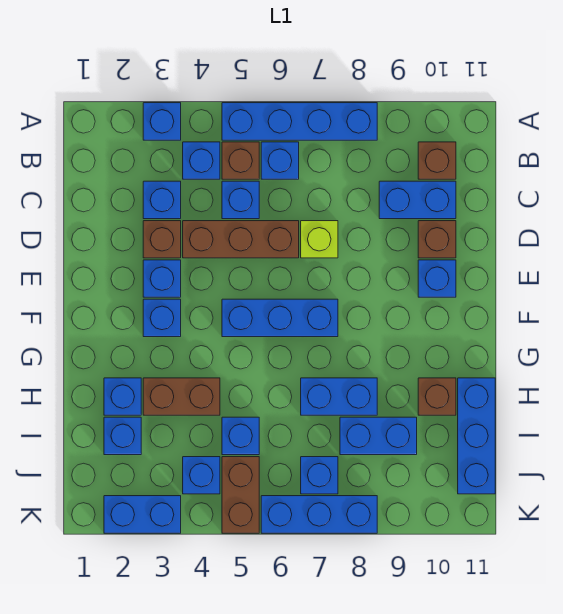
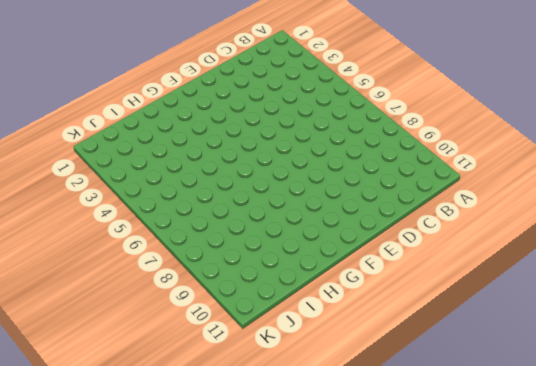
none -> blue 1x1 brick [143,103,181,140]
none -> blue 1x4 brick [222,103,377,140]
none -> blue 1x1 brick [183,142,220,179]
none -> brown 1x1 brick [222,142,259,179]

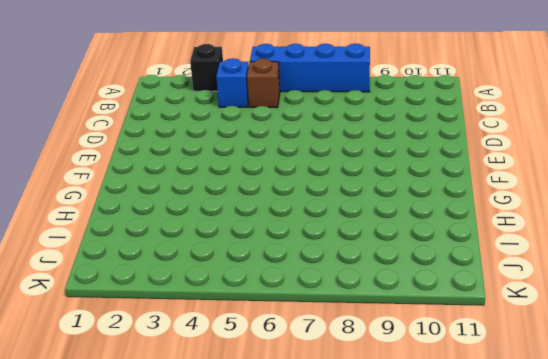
black 1x1 brick [190,44,223,91] -> blue 1x1 brick [143,103,181,140]
none -> blue 1x1 brick [261,142,299,179]
none -> brown 1x1 brick [418,142,456,179]
none -> blue 1x1 brick [143,181,181,219]
none -> blue 1x1 brick [222,181,259,219]

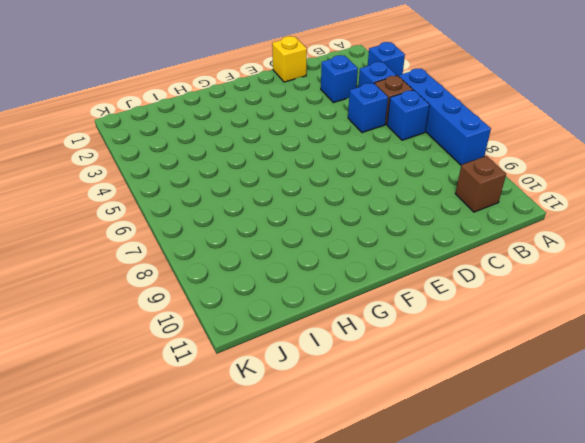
yellow 1x1 brick [272,36,307,82] -> none
none -> blue 1x2 brick [379,181,456,219]
none -> brown 1x1 brick [143,221,181,258]
none -> brown 1x3 brick [183,221,299,258]
none -> lime 1x1 brick [301,221,338,258]

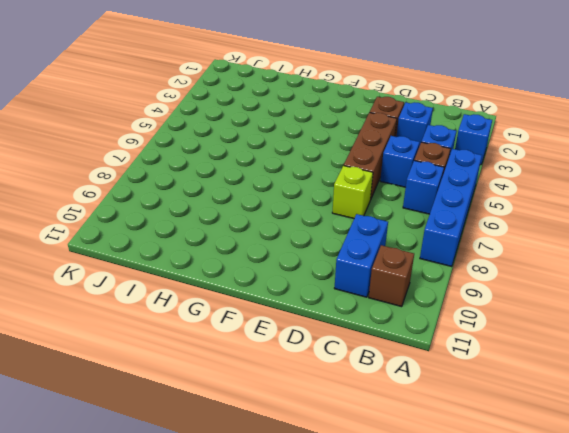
none -> brown 1x1 brick [418,221,456,258]
none -> blue 1x1 brick [143,260,181,297]
none -> blue 1x1 brick [418,260,456,297]
none -> blue 1x1 brick [143,299,181,337]

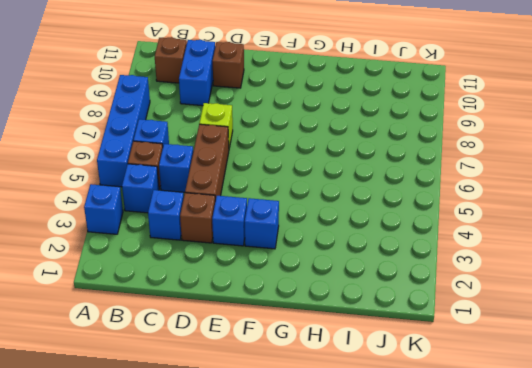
none -> blue 1x1 brick [418,260,456,297]
none -> blue 1x3 brick [222,299,338,337]
none -> blue 1x1 brick [104,378,141,415]
none -> brown 1x2 brick [143,378,220,415]

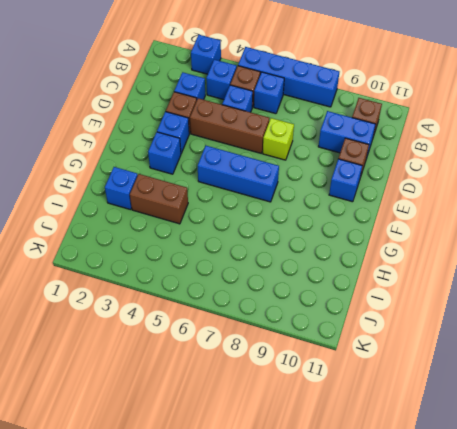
none -> blue 1x2 brick [301,378,377,415]
none -> brown 1x1 brick [418,378,456,415]
none -> blue 1x3 brick [458,378,495,494]
none -> blue 1x1 brick [104,417,141,455]

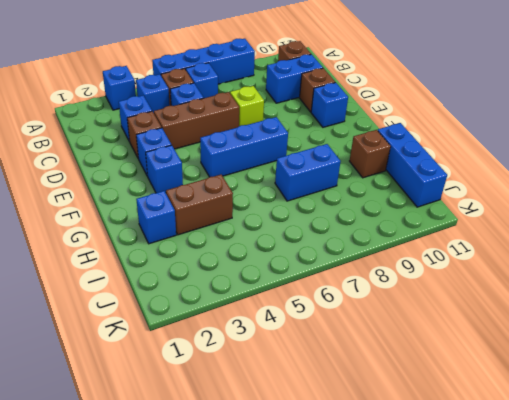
none -> blue 1x1 brick [104,417,141,455]
none -> blue 1x1 brick [222,417,259,455]
none -> blue 1x2 brick [340,417,417,455]
none -> blue 1x1 brick [183,457,220,494]

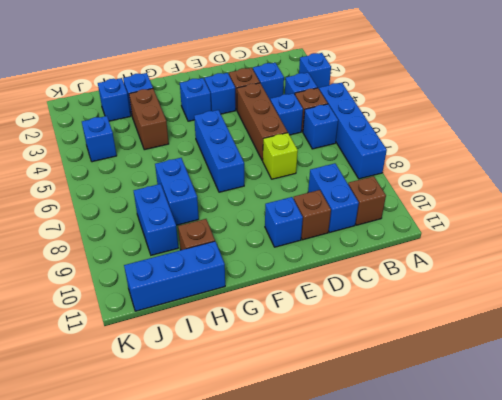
none -> blue 1x1 brick [222,417,259,455]
none -> brown 1x2 brick [222,457,259,533]
none -> blue 1x1 brick [301,457,338,494]
none -> blue 1x2 brick [104,496,181,533]

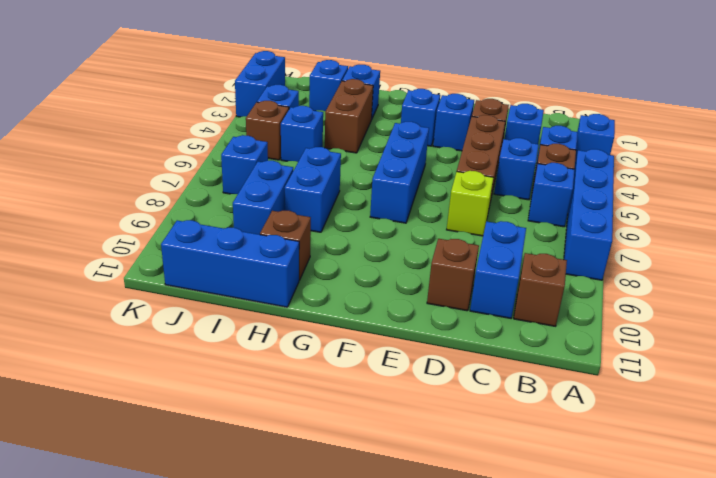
brown 1x1 brick [246,101,289,160] -> brown 1x2 brick [222,457,259,533]
none -> blue 1x1 brick [418,260,456,297]
none -> blue 1x3 brick [261,496,377,533]

